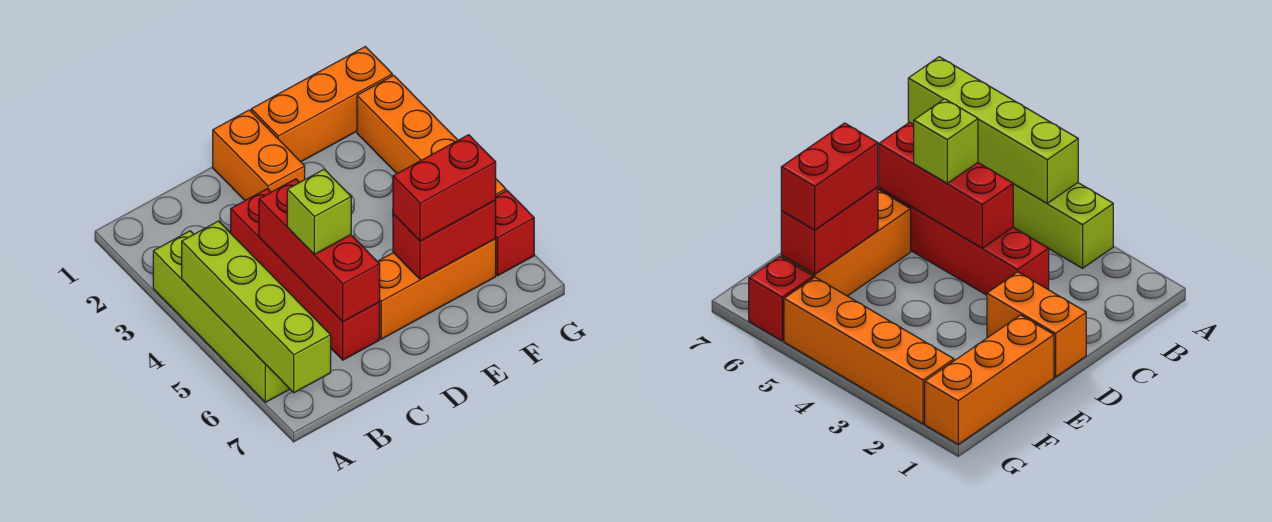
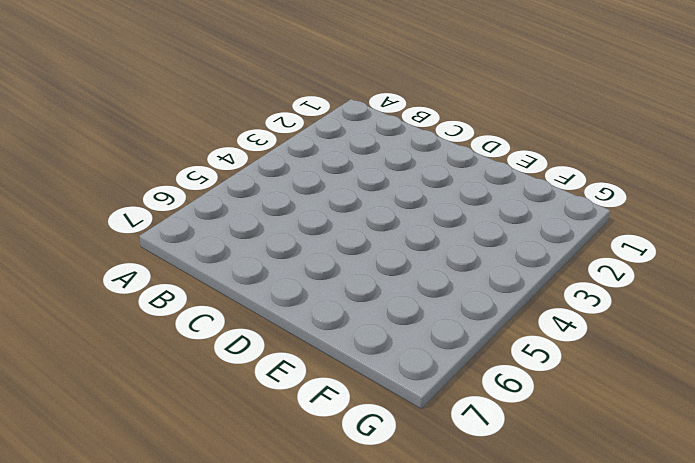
none -> lime 1x4 brick [153,231,289,402]
none -> red 1x4 brick [231,189,380,360]
none -> orange 1x2 brick [213,110,305,200]

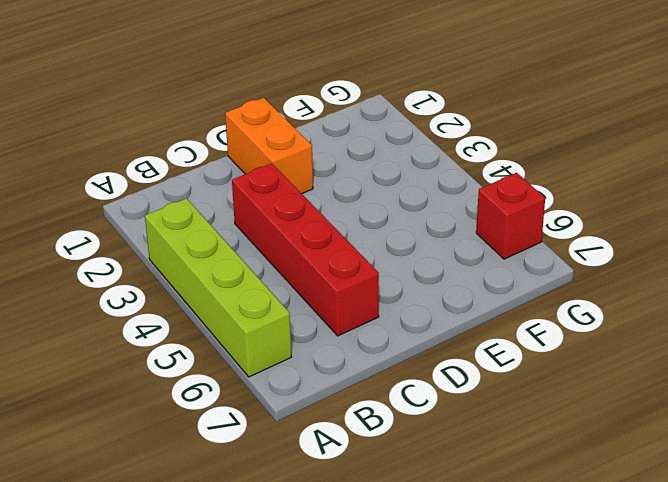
none -> orange 1x3 brick [377,239,496,339]
none -> orange 1x3 brick [251,47,392,162]
none -> orange 1x4 brick [357,75,506,196]

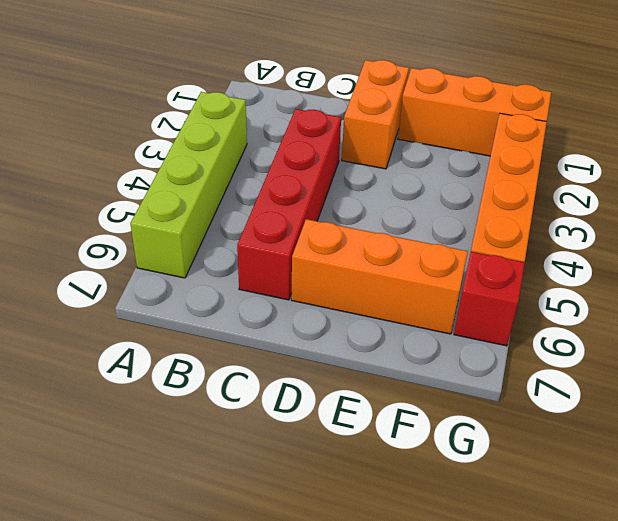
none -> lime 1x4 brick [182,221,331,393]
none -> red 1x3 brick [259,179,380,322]
none -> red 1x2 brick [393,201,496,280]

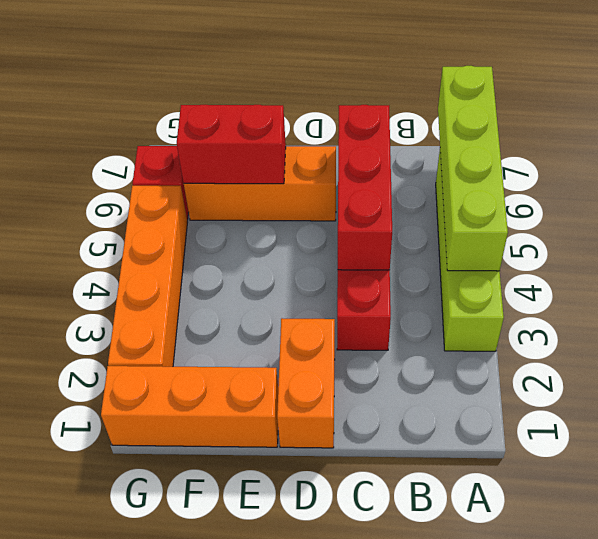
none -> lime 1x1 brick [287,169,351,254]
none -> red 1x2 brick [393,135,496,241]

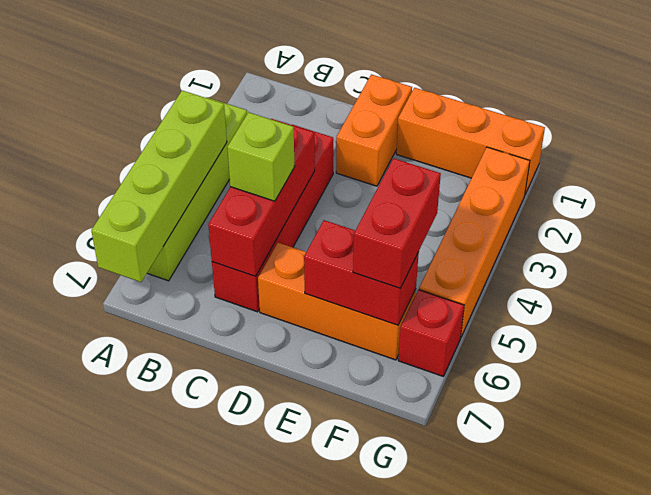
red 1x2 brick [353,158,441,288] -> red 1x2 brick turned to [393,135,496,241]

